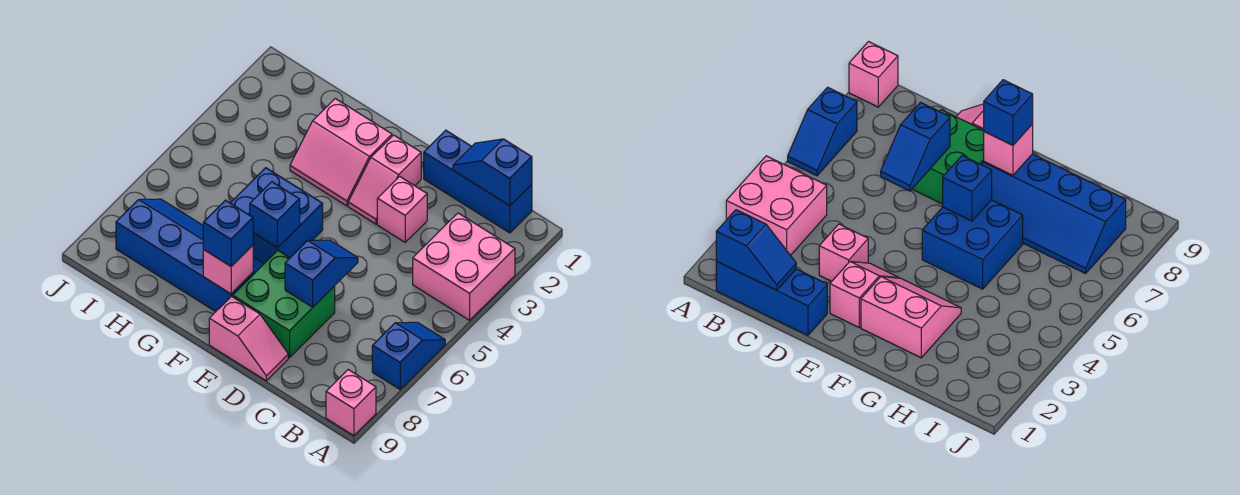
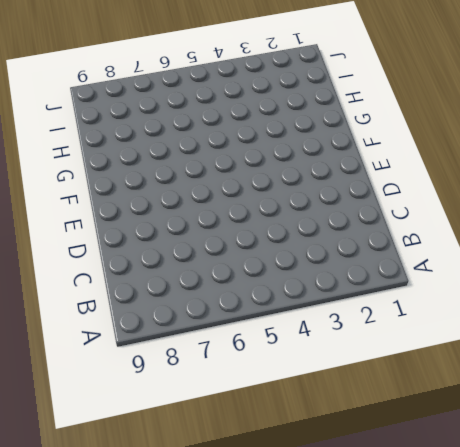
none -> pink 2x2 brick [413,213,515,320]
none -> blue 1x2 slope [372,322,445,389]
none -> pink 1x1 brick [326,370,376,436]

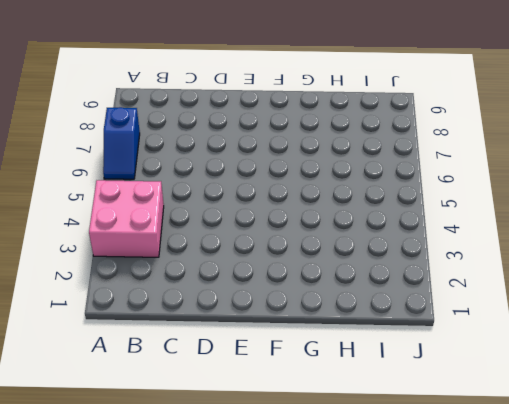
none -> pink 1x1 brick [326,370,376,436]
none -> blue 1x3 brick [424,130,532,233]
none -> pink 1x1 brick [377,176,427,242]

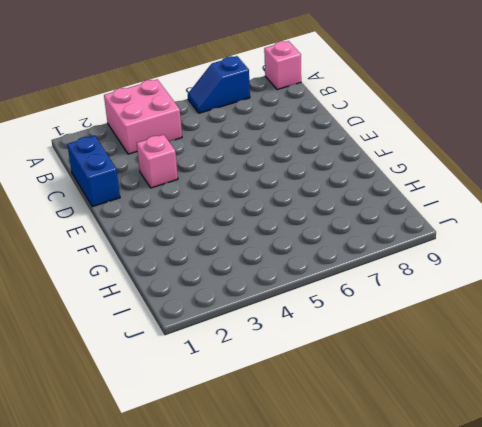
blue 1x2 brick [67,136,120,207] -> blue 1x3 brick [424,130,532,233]
none -> green 2x2 brick [233,250,335,358]
none -> pink 1x2 slope [209,296,288,381]
none -> pink 1x2 slope [348,135,421,224]

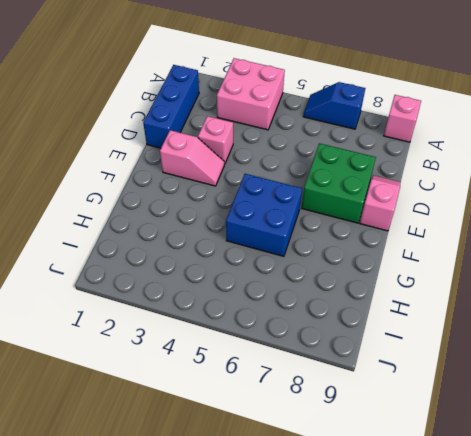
none -> pink 2x2 slope [290,99,392,206]
none -> blue 2x4 slope [116,199,264,312]
none -> blue 1x2 slope [453,139,532,206]

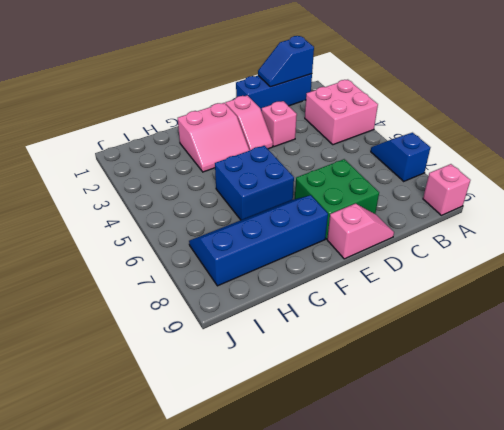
none -> blue 1x2 slope [285,240,358,307]
none -> blue 1x1 brick [250,182,300,248]
none -> pink 1x1 brick [203,245,253,294]

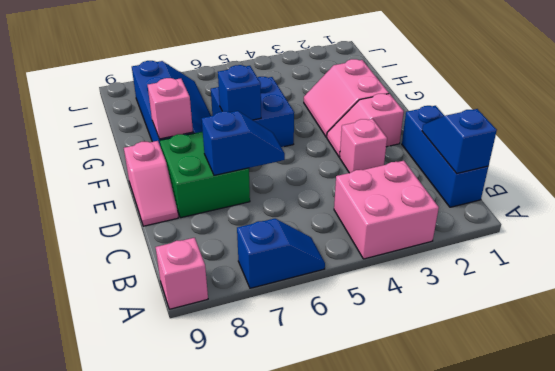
none -> blue 1x1 brick [203,200,253,266]

